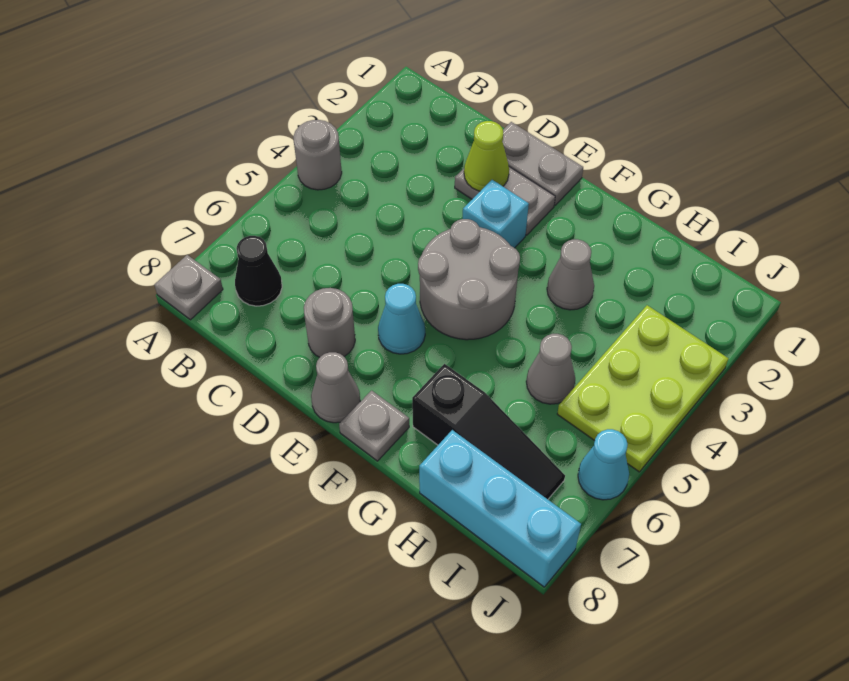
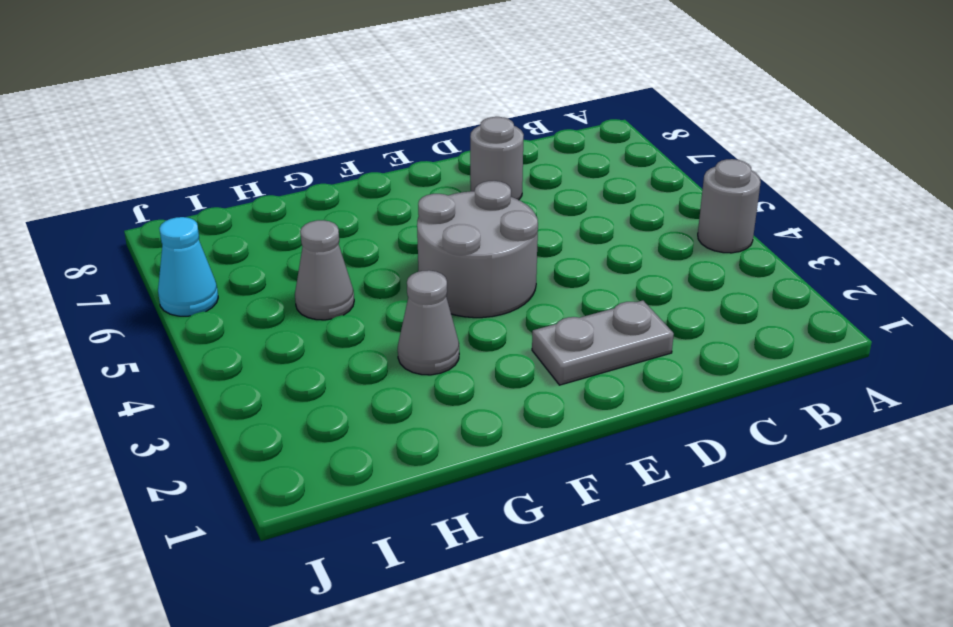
none -> grey 1x1 plate [154,255,223,320]
none -> black 1x1 cone [235,236,282,306]
none -> grey 1x2 plate [502,122,583,205]

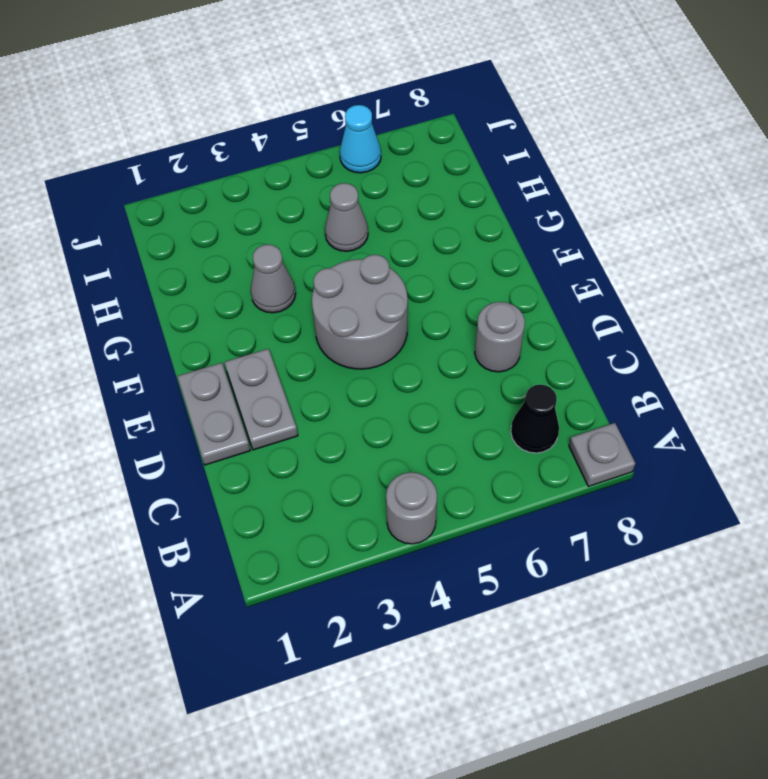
none -> cyan 1x1 brick [463,180,529,248]
none -> cyan 1x1 cone [378,284,425,354]
none -> grey 1x1 cone [311,352,360,423]

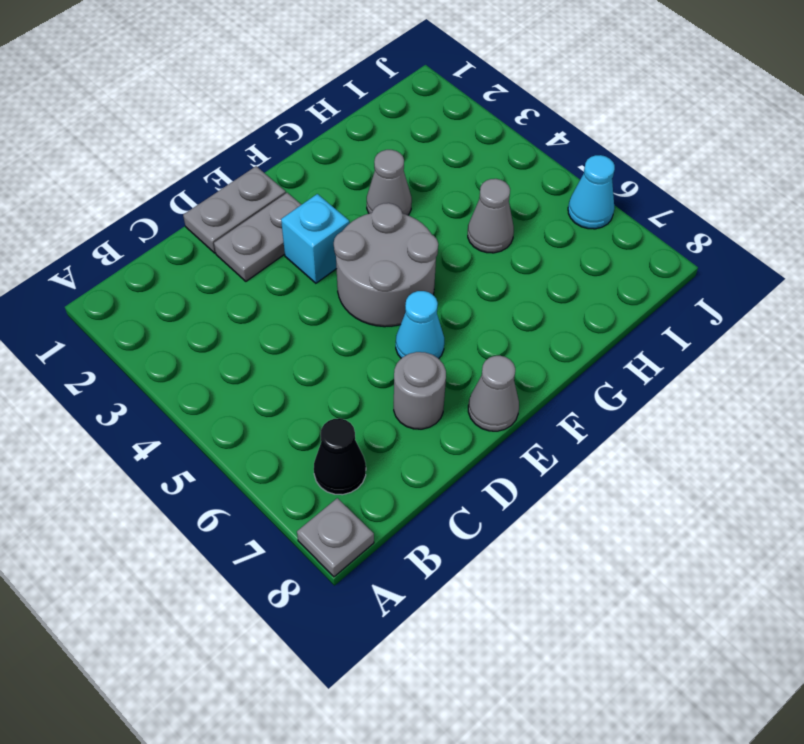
none -> grey 1x1 round brick [293,120,342,190]
none -> grey 1x1 plate [339,390,409,461]
none -> black 1x3 slope [412,364,565,499]

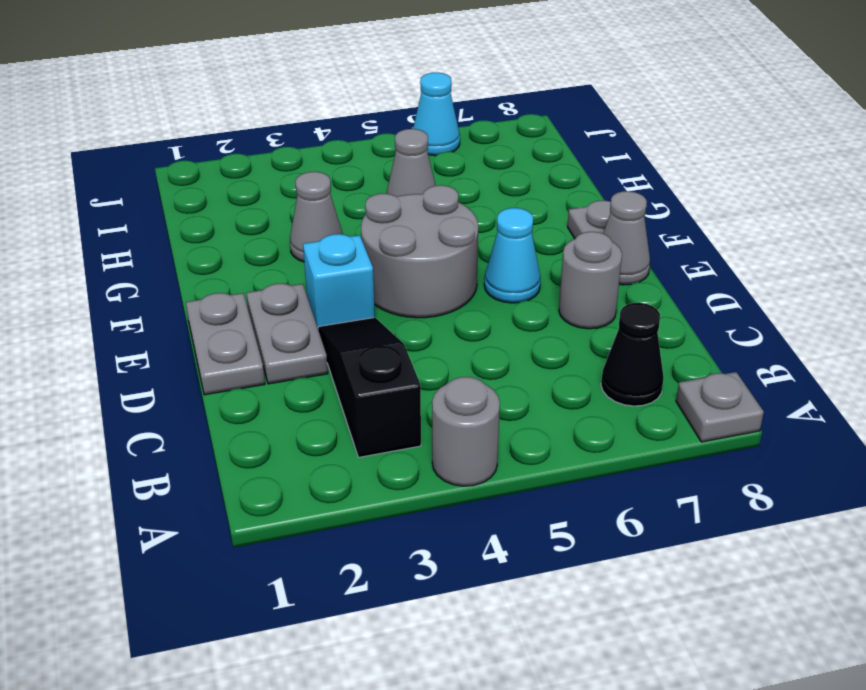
black 1x3 slope [318,318,421,457] -> black 1x3 slope moved to [412,364,565,499]
none -> cyan 1x3 brick [419,430,581,587]
none -> lime 2x3 plate [557,305,729,472]
none -> lime 1x1 cone [464,121,509,191]

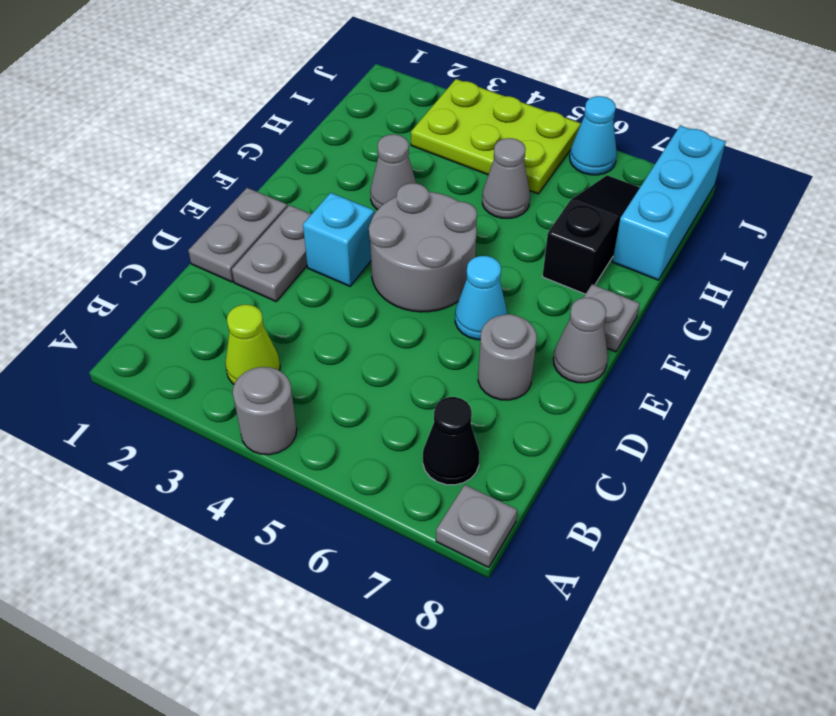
lime 1x1 cone [225,305,280,384] -> lime 1x1 cone moved to [464,121,509,191]

